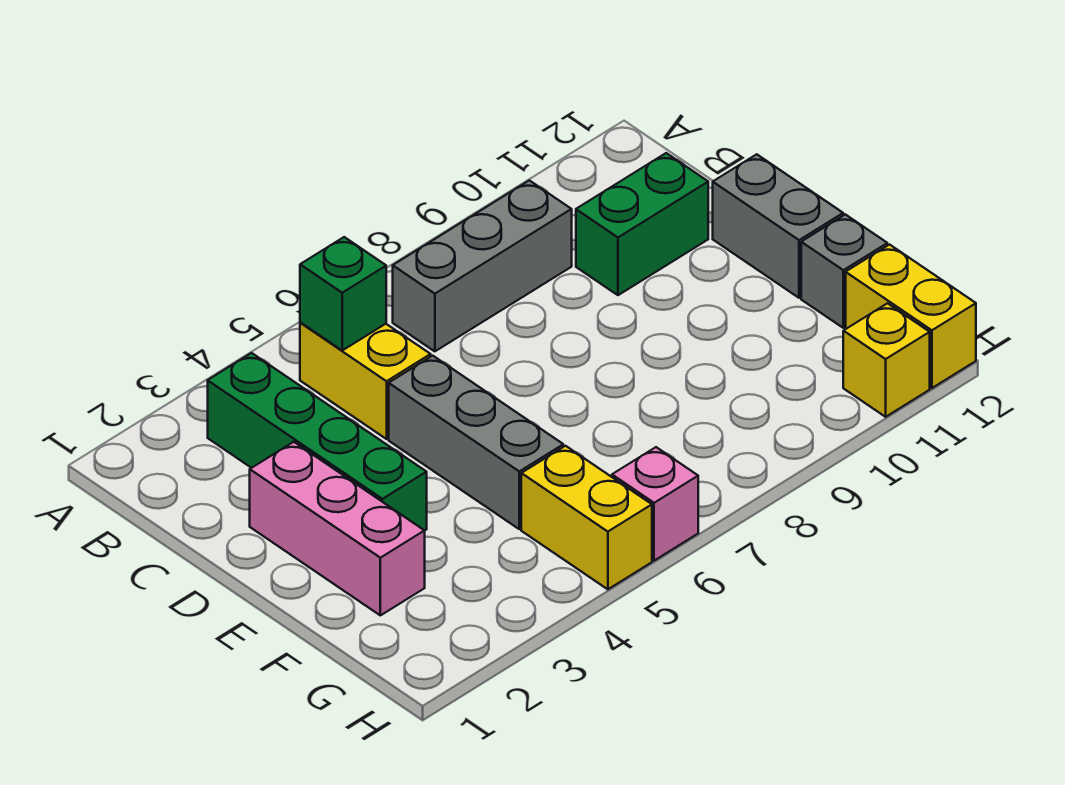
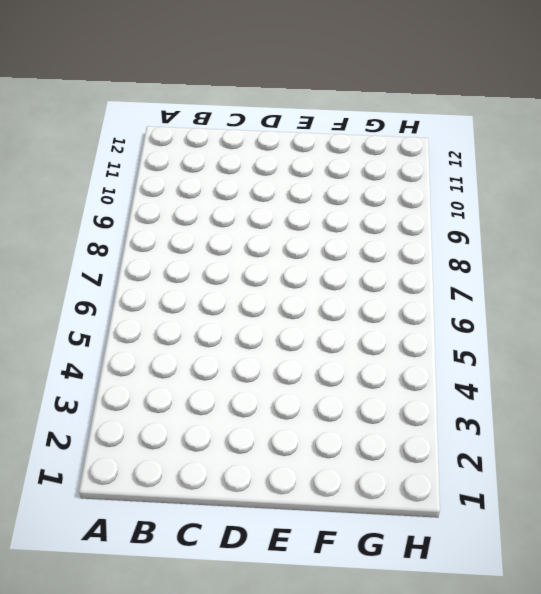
none -> green 1x4 brick [208,353,427,531]
none -> yellow 1x2 brick [300,322,431,439]
none -> grey 1x3 brick [393,180,572,351]

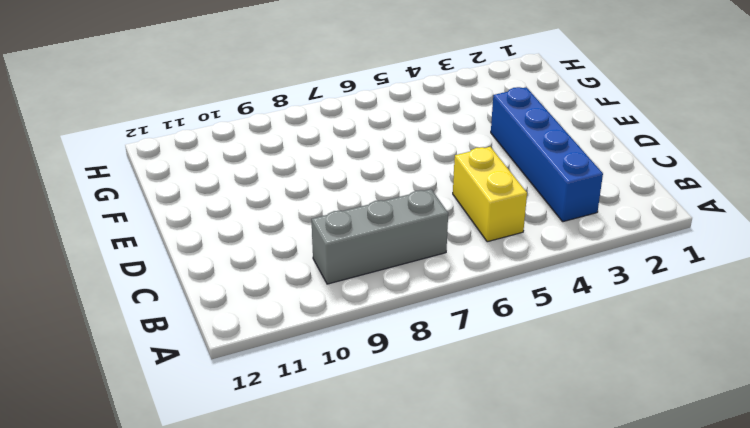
blue 1x4 brick [491,87,603,222] -> green 1x4 brick [208,353,427,531]
none -> green 1x2 brick [576,153,708,295]
none -> pink 1x3 brick [250,442,425,615]
none -> grey 1x3 brick [389,356,563,529]

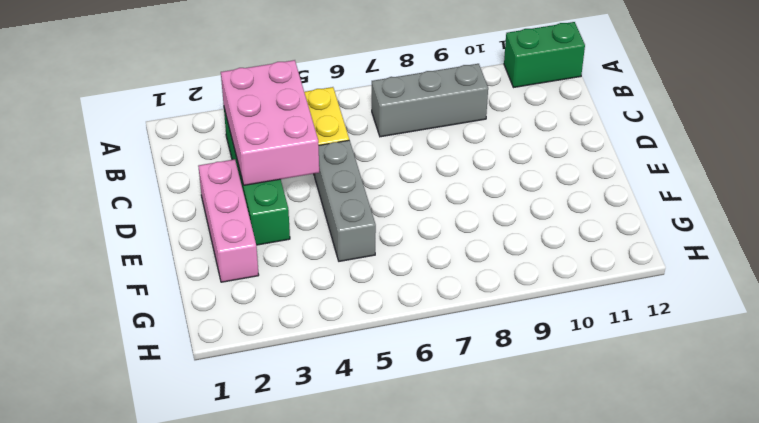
green 1x2 brick [504,22,585,88] -> green 1x2 brick moved to [576,153,708,295]
pink 2x3 brick [221,60,319,185] -> none
none -> grey 1x2 brick [713,154,843,298]
none -> grey 1x1 brick [801,214,887,328]
none -> yellow 1x2 brick [521,446,652,589]

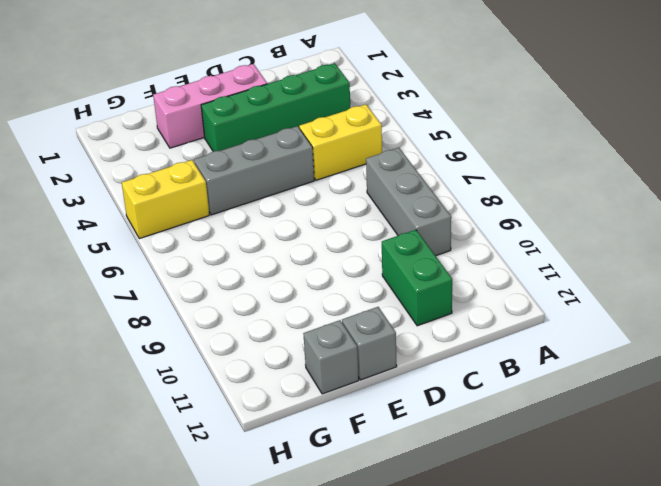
grey 1x1 brick [342,307,397,380] -> grey 1x2 brick [713,154,843,298]
none -> yellow 1x2 brick [846,245,976,388]
none -> pink 1x1 brick [612,447,698,561]
none -> yellow 1x1 brick [843,303,930,417]

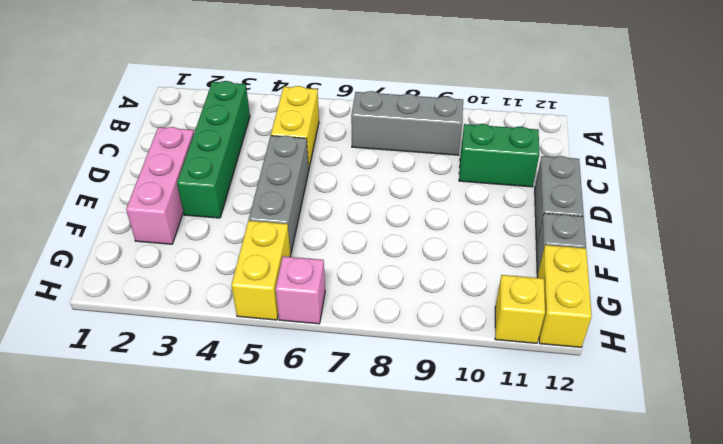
none -> green 1x1 brick [300,237,386,350]

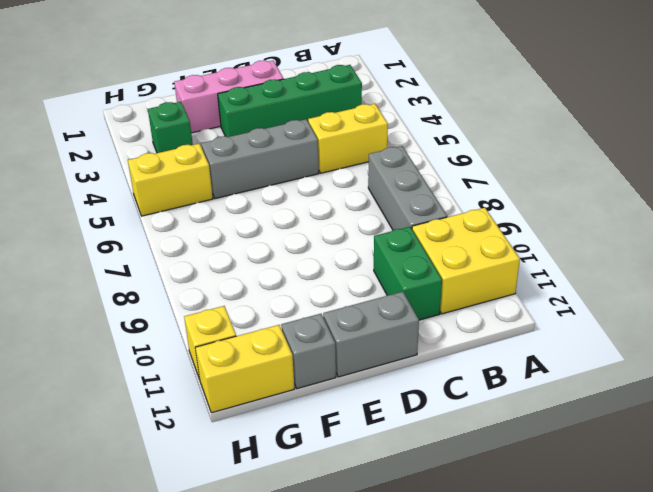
yellow 2x2 brick [412,208,520,314] -> none
green 1x1 brick [148,102,193,153] -> green 1x1 brick moved to [300,237,386,350]
none -> pink 1x1 brick [612,447,698,561]

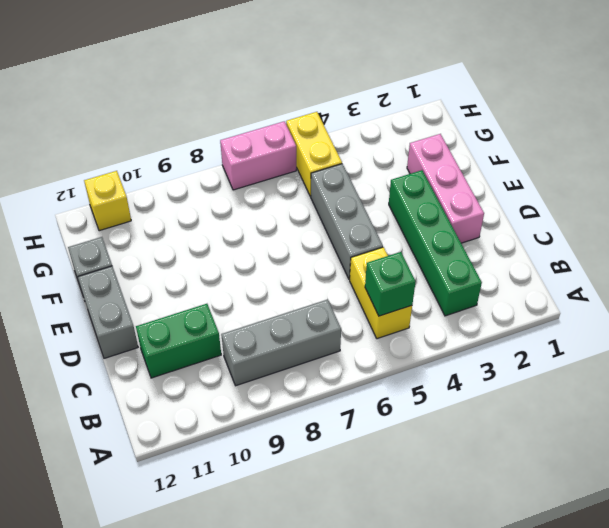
pink 1x2 brick [220,121,296,190] -> pink 1x1 brick [612,447,698,561]
none -> yellow 1x2 brick [846,245,976,388]

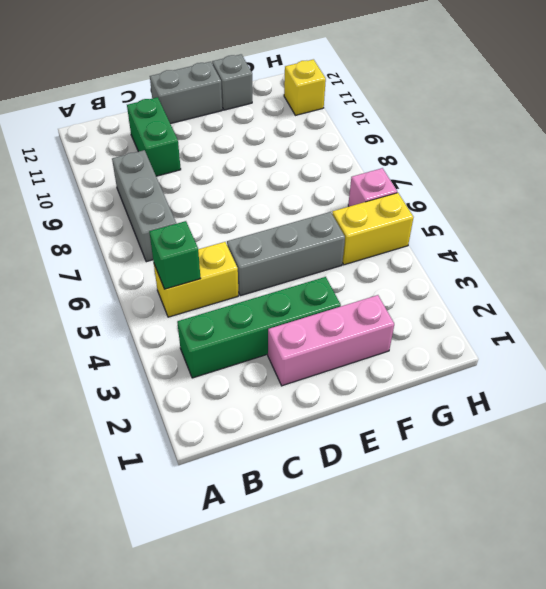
none -> yellow 1x2 brick [846,245,976,388]

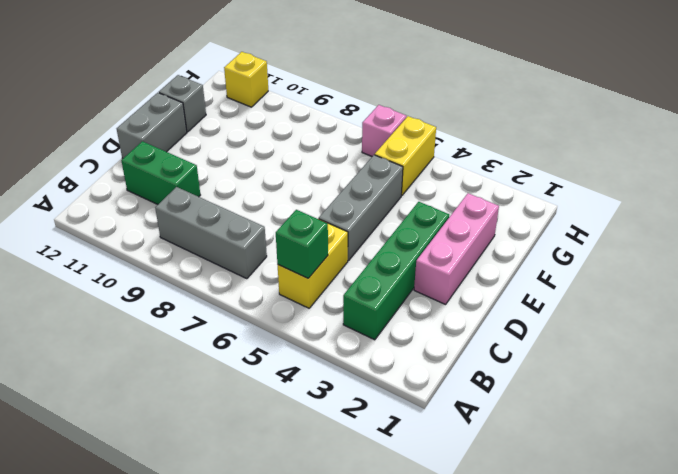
none -> yellow 1x2 brick [846,245,976,388]

